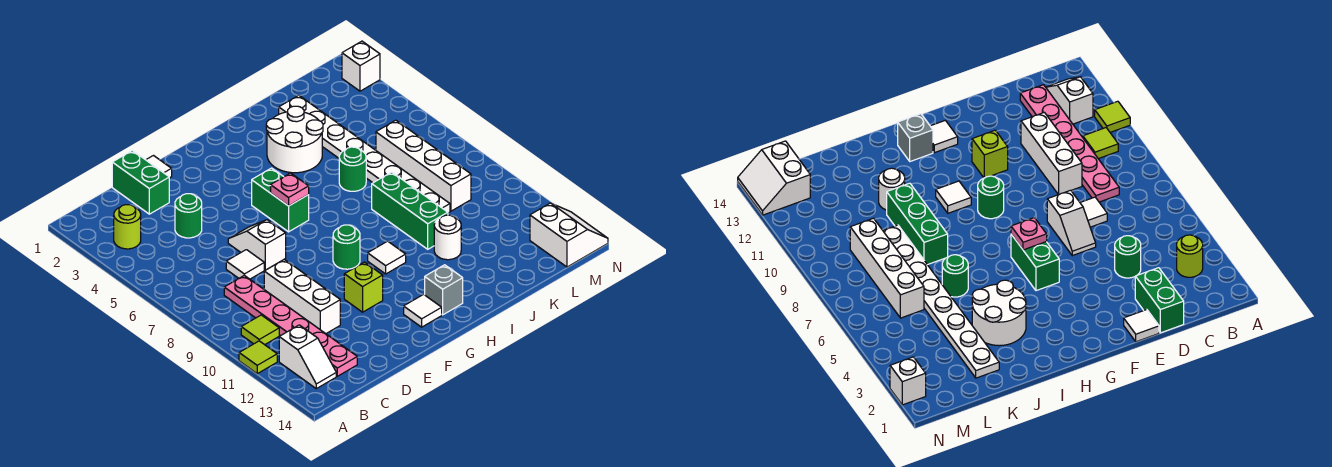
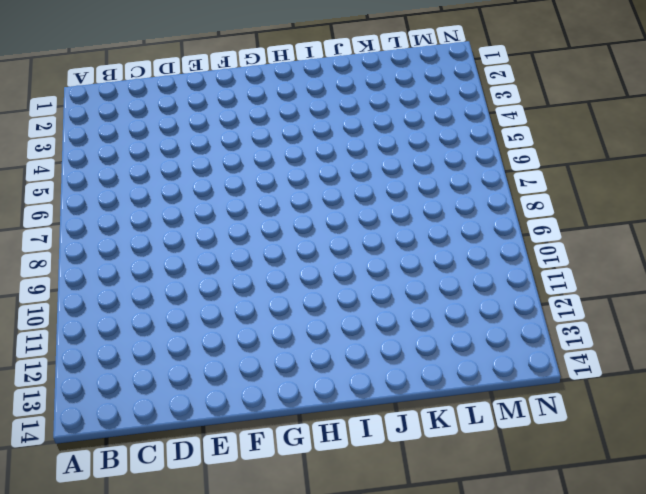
none -> lime 1x1 tile [239,341,277,374]
none -> lime 1x1 round brick [114,205,141,249]
none -> lime 1x1 tile [241,315,279,345]

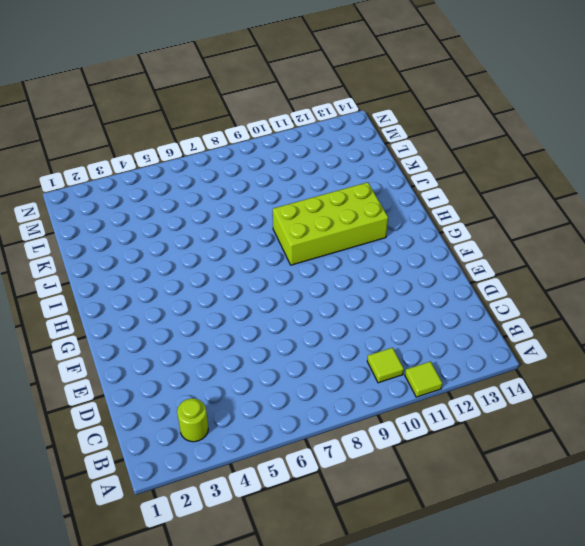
lime 2x4 brick [272,182,388,265] -> white 1x1 tile [368,241,406,274]
none -> white 1x2 slope [279,325,336,389]
none -> pink 1x6 plate [224,275,357,376]
none -> green 1x2 brick [112,150,169,214]

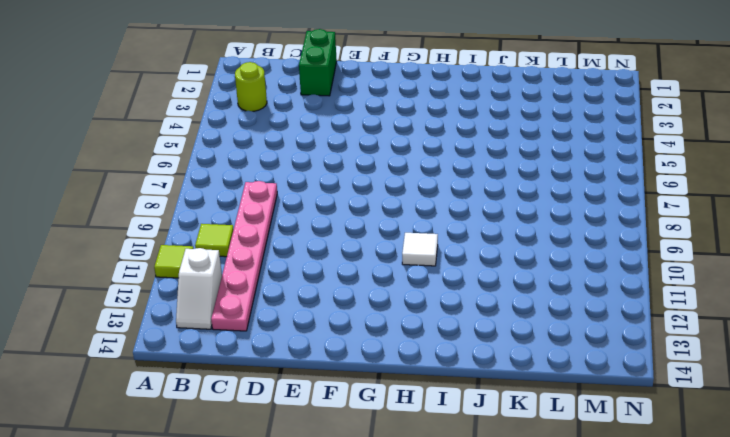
none -> green 1x1 round brick [175,194,202,238]
none -> white 1x1 tile [226,250,264,279]
none -> white 1x3 brick [264,259,340,334]

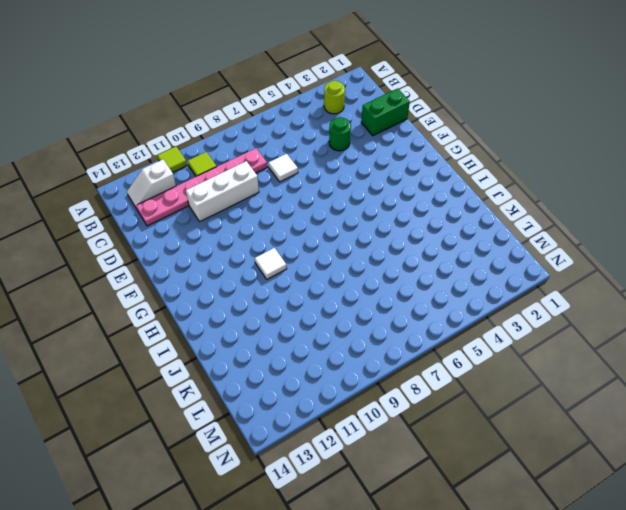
none -> white 1x1 tile [146,156,172,178]
none -> white 1x2 slope [228,220,286,270]
none -> lime 1x1 brick [344,262,383,312]

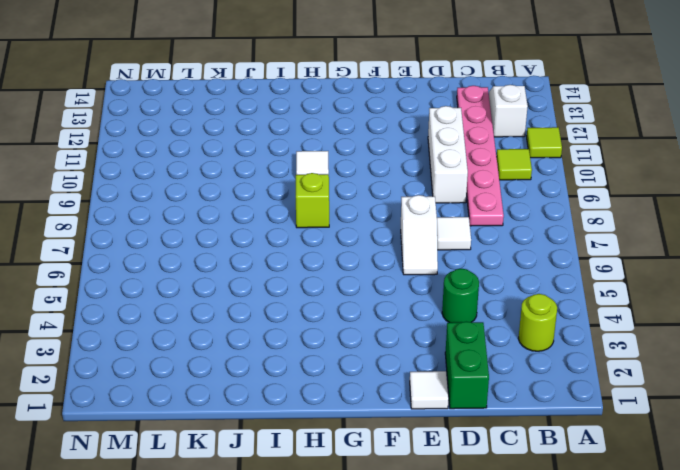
lime 1x1 brick [296,173,329,228] -> lime 1x1 brick moved to [344,262,383,312]
none -> green 1x2 brick [252,168,309,232]
none -> green 1x1 round brick [333,225,360,269]
none -> white 1x1 tile [404,294,442,327]

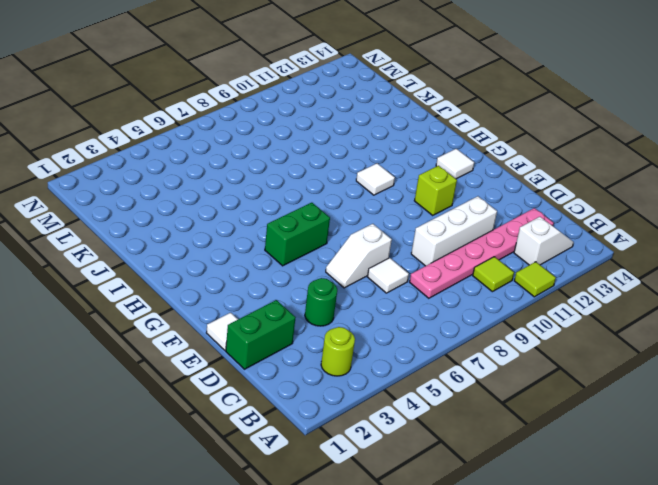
none -> green 1x1 round brick [333,225,360,269]
none -> grey 1x1 brick [425,265,463,315]
none -> white 2x2 round brick [266,106,323,173]

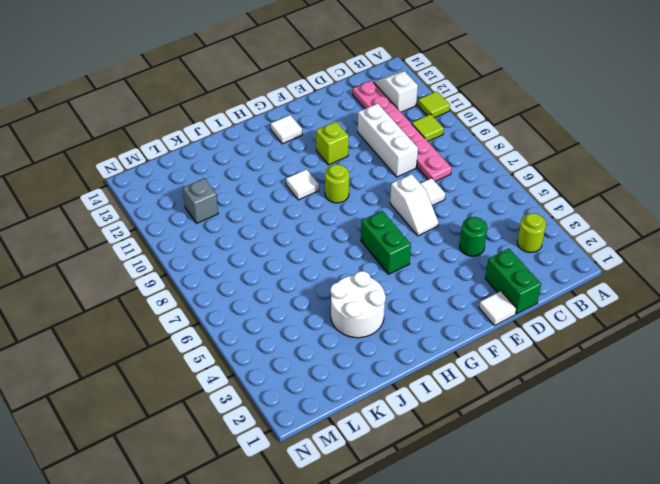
lime 1x1 round brick [325,164,349,203] -> green 1x1 round brick [333,225,360,269]
grey 1x1 brick [183,178,218,223] -> grey 1x1 brick moved to [425,265,463,315]
none -> green 1x1 round brick [339,147,366,191]
none -> green 1x3 brick [372,172,448,249]
none -> white 1x1 round brick [434,215,461,260]

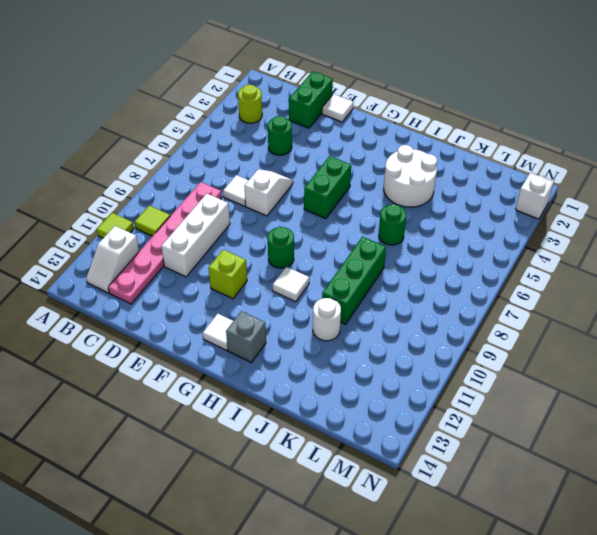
none -> white 1x8 plate [279,95,450,213]
none -> white 1x4 brick [376,120,471,211]
none -> white 2x2 slope [530,203,608,267]

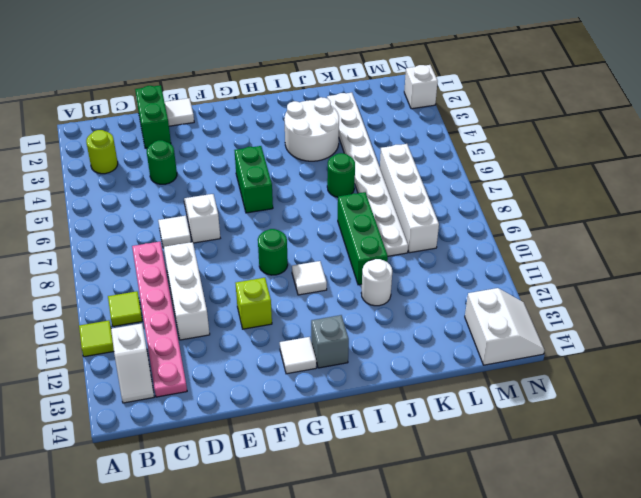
none -> pink 1x1 plate [271,173,309,206]

